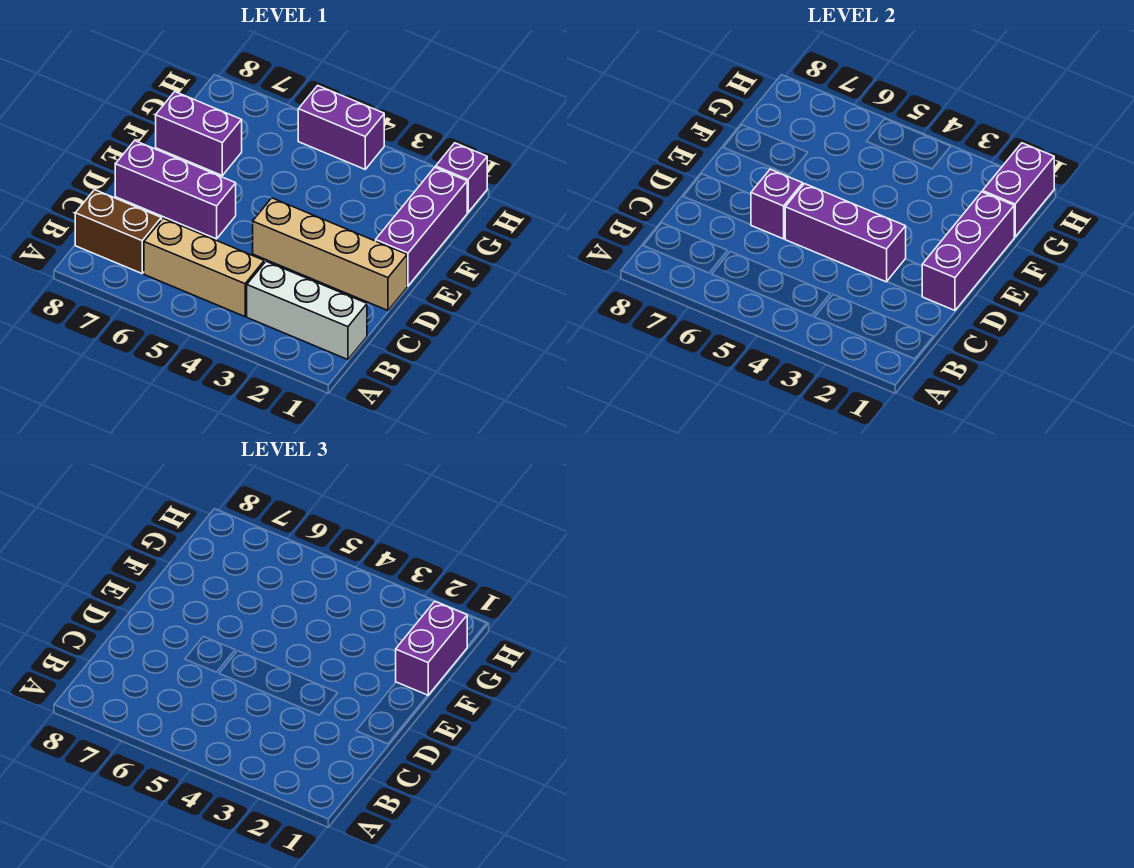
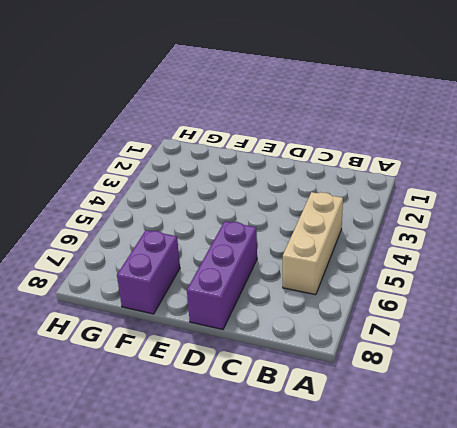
none -> white 1x3 brick [247,261,367,360]
none -> brown 1x2 brick [75,190,161,273]
none -> tan 1x4 brick [253,198,407,310]

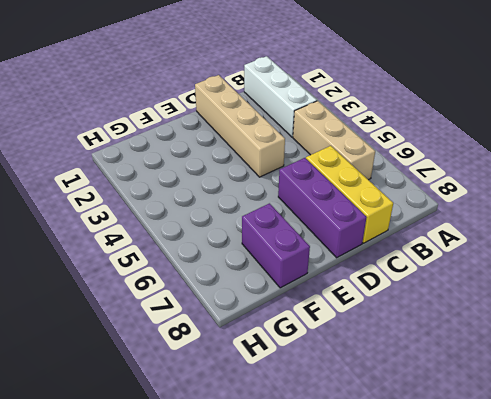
yellow 1x3 brick [306,146,393,243] -> none
none -> brown 1x2 brick [75,190,161,273]
none -> purple 1x3 brick [376,167,467,286]
none -> purple 1x1 brick [436,143,487,212]

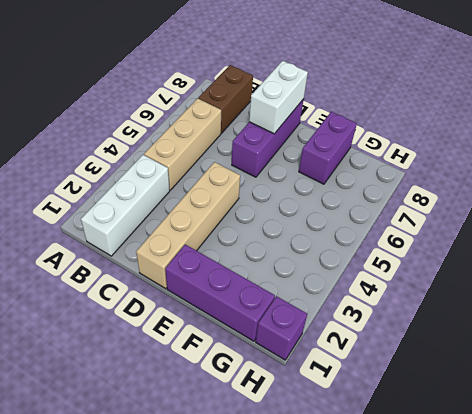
white 1x2 brick [249,61,308,134] -> none
none -> purple 1x2 brick [298,86,384,169]
none -> purple 1x3 brick [922,192,1014,310]
none -> purple 1x3 brick [785,184,906,282]

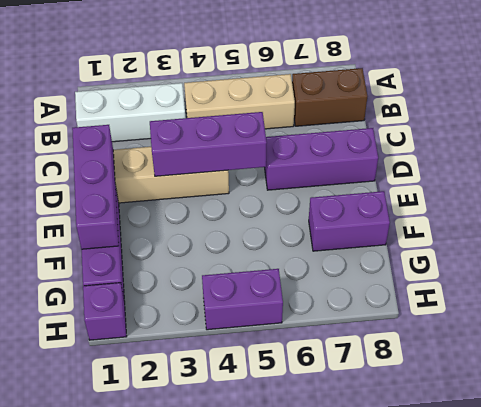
none -> purple 1x1 brick [751,169,803,239]
none -> purple 1x2 brick [983,143,1054,237]
none -> purple 1x2 brick [396,601,467,695]

